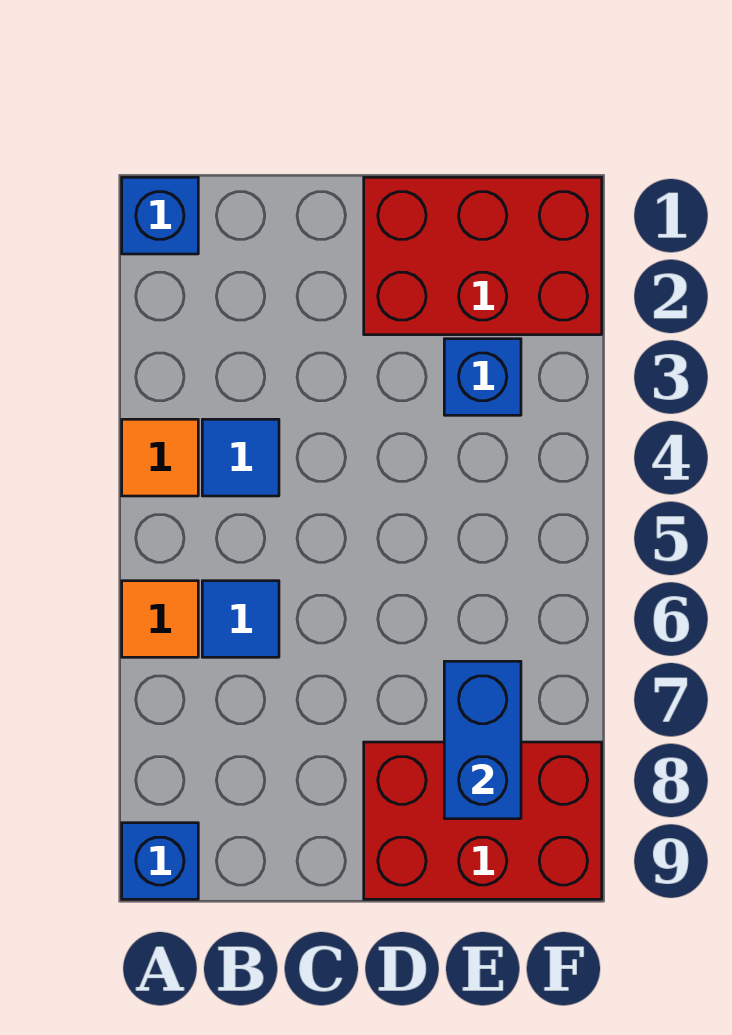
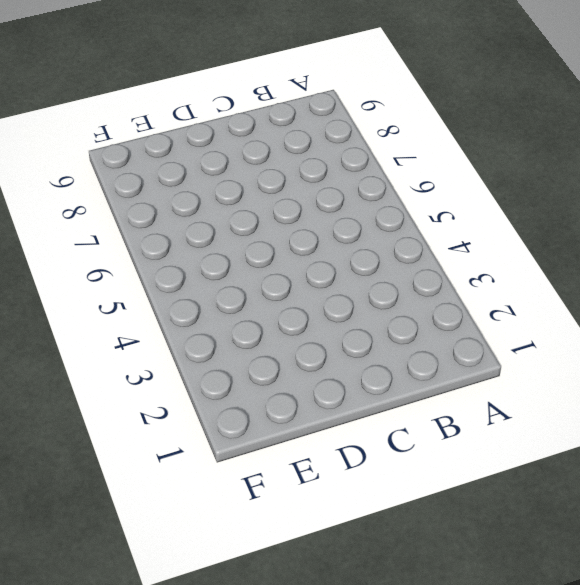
none -> blue 1x1 brick [122,177,198,254]
none -> orange 1x1 tile [122,419,198,496]

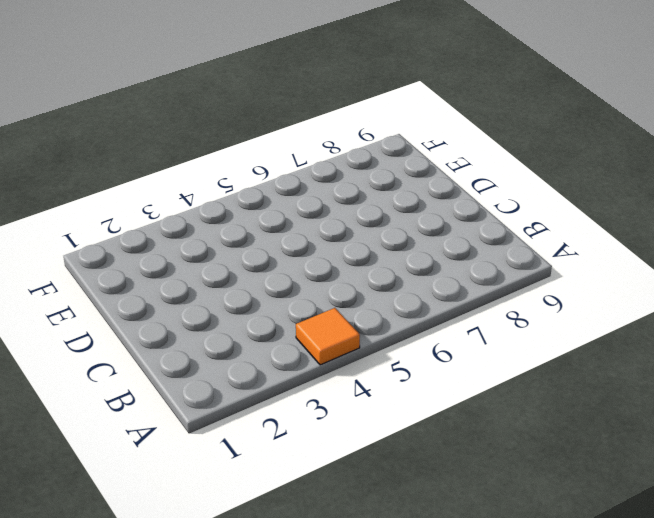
none -> blue 1x1 brick [122,177,198,254]
none -> orange 1x1 tile [122,581,198,657]

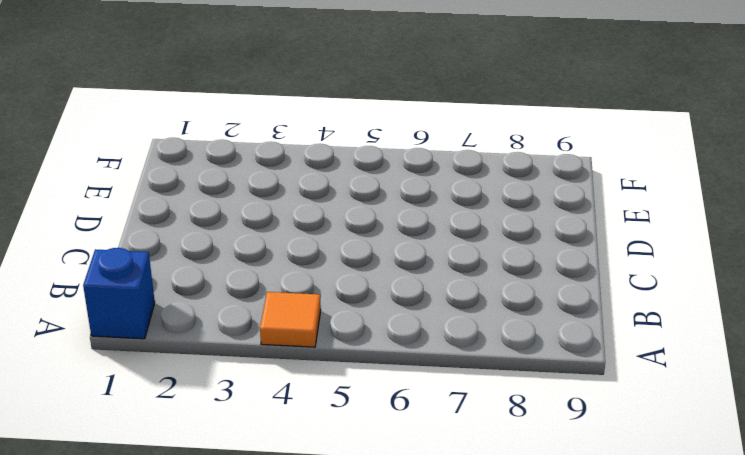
none -> orange 1x1 tile [122,581,198,657]
none -> blue 1x1 brick [122,823,198,899]

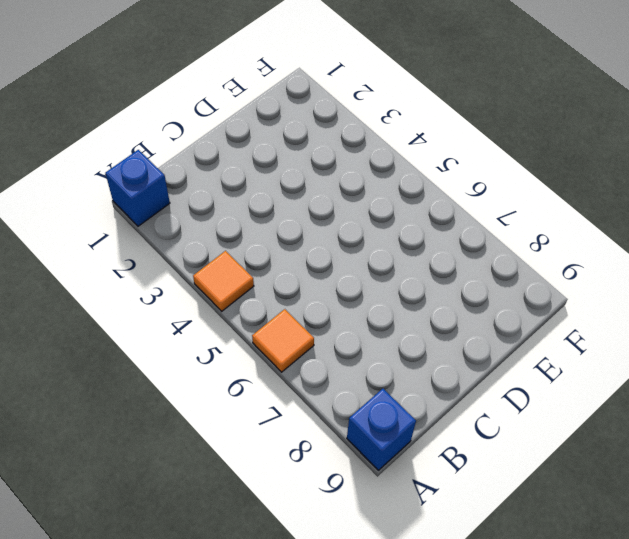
none -> blue 1x1 tile [202,419,279,496]
none -> blue 1x1 tile [202,581,279,657]

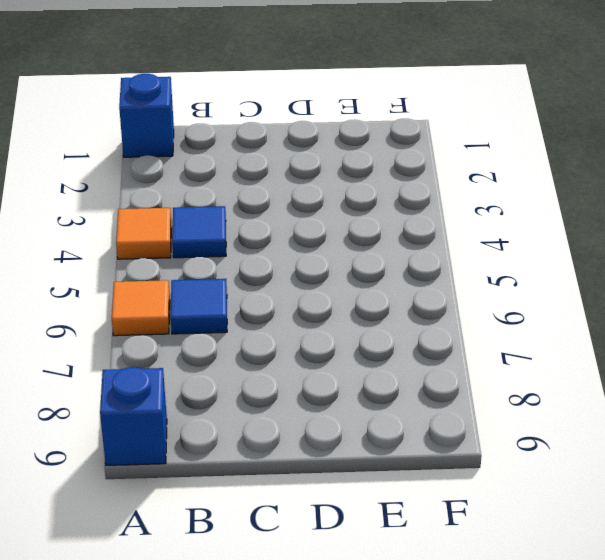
none -> red 2x3 brick [364,177,602,335]
none -> red 2x3 brick [364,742,602,899]

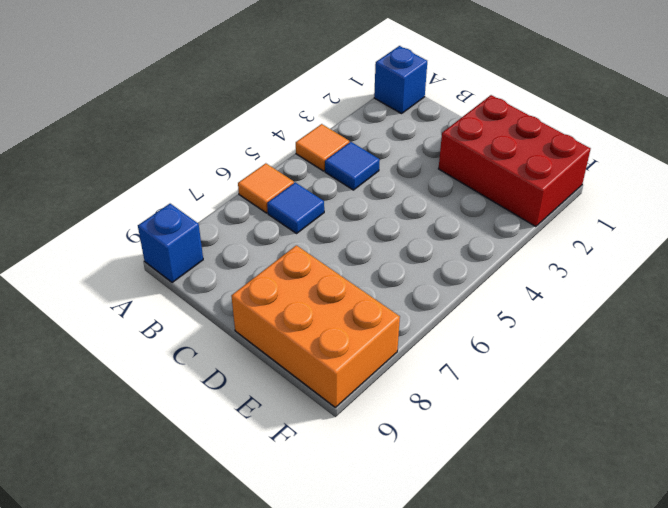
orange 2x3 brick [231,245,400,407] -> red 2x3 brick [364,742,602,899]
none -> blue 1x1 brick [444,339,521,415]
none -> blue 1x2 brick [444,661,521,819]

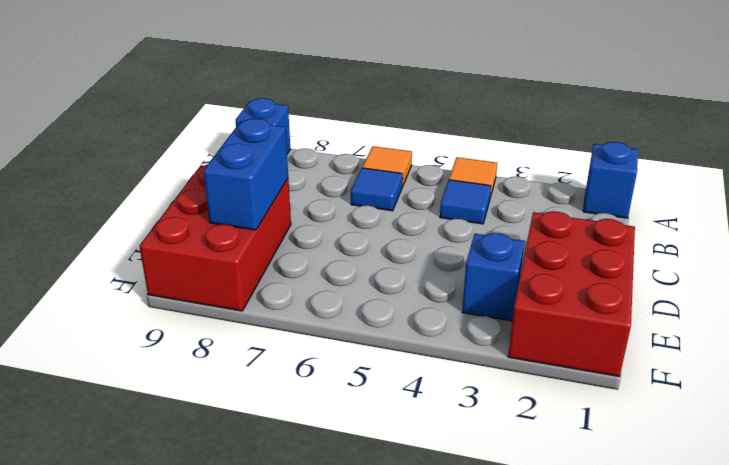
blue 1x2 brick [204,119,288,230] -> blue 1x2 brick turned to [444,661,521,819]

